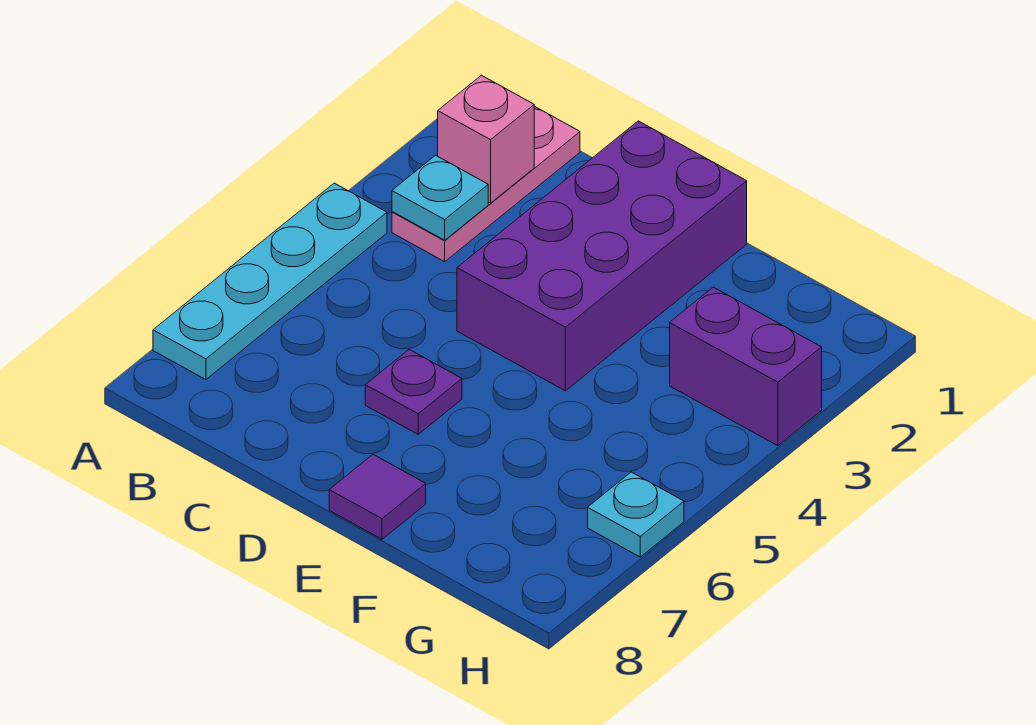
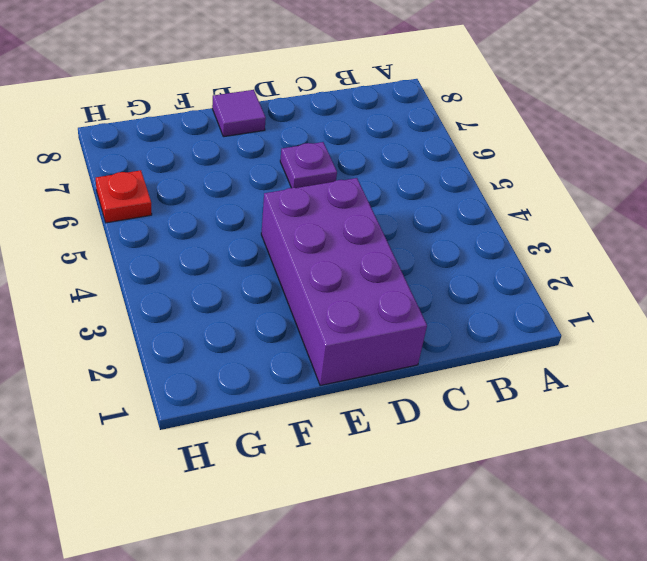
red 1x1 plate [96,170,152,223] -> cyan 1x1 plate [588,472,684,557]
none -> cyan 1x4 plate [153,183,387,380]
none -> pink 1x3 plate [392,106,580,262]

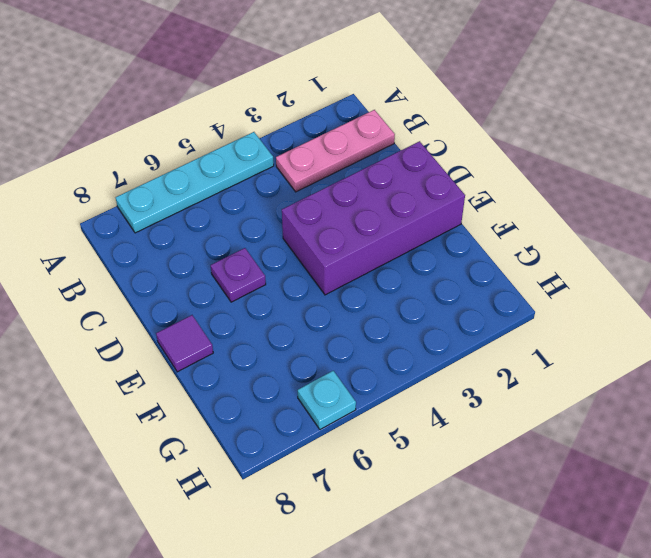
none -> purple 1x2 brick [670,287,822,446]
none -> pink 1x1 brick [438,75,534,203]

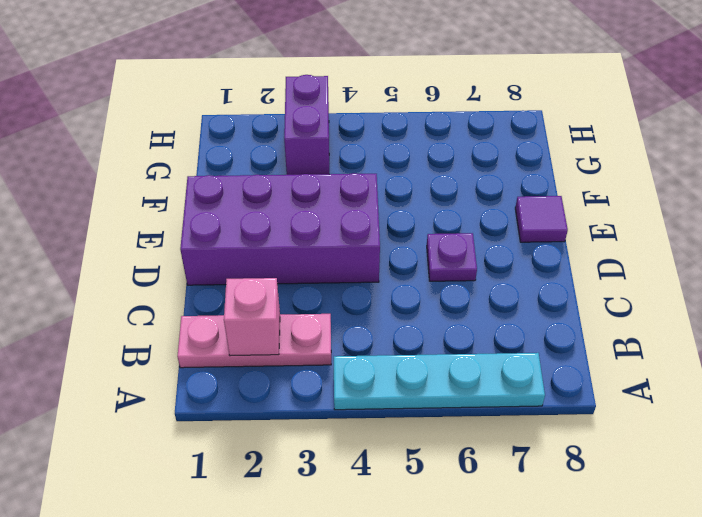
none -> cyan 1x1 plate [588,472,684,557]
none -> cyan 1x1 plate [392,155,488,240]

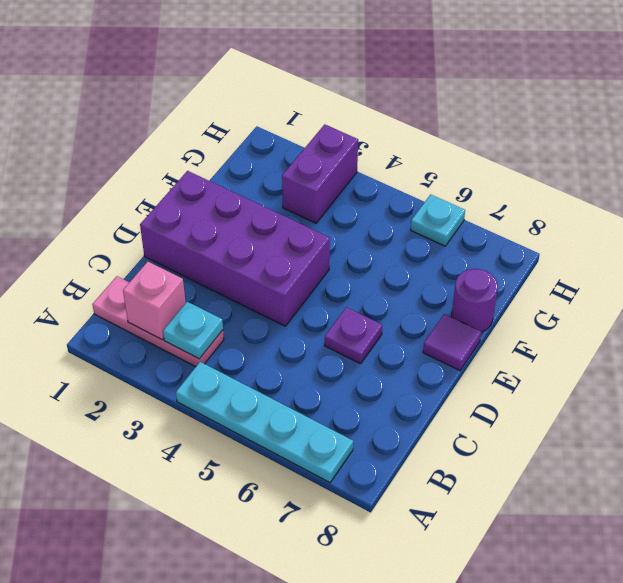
purple 1x1 round brick [452,269,498,332] -> none

